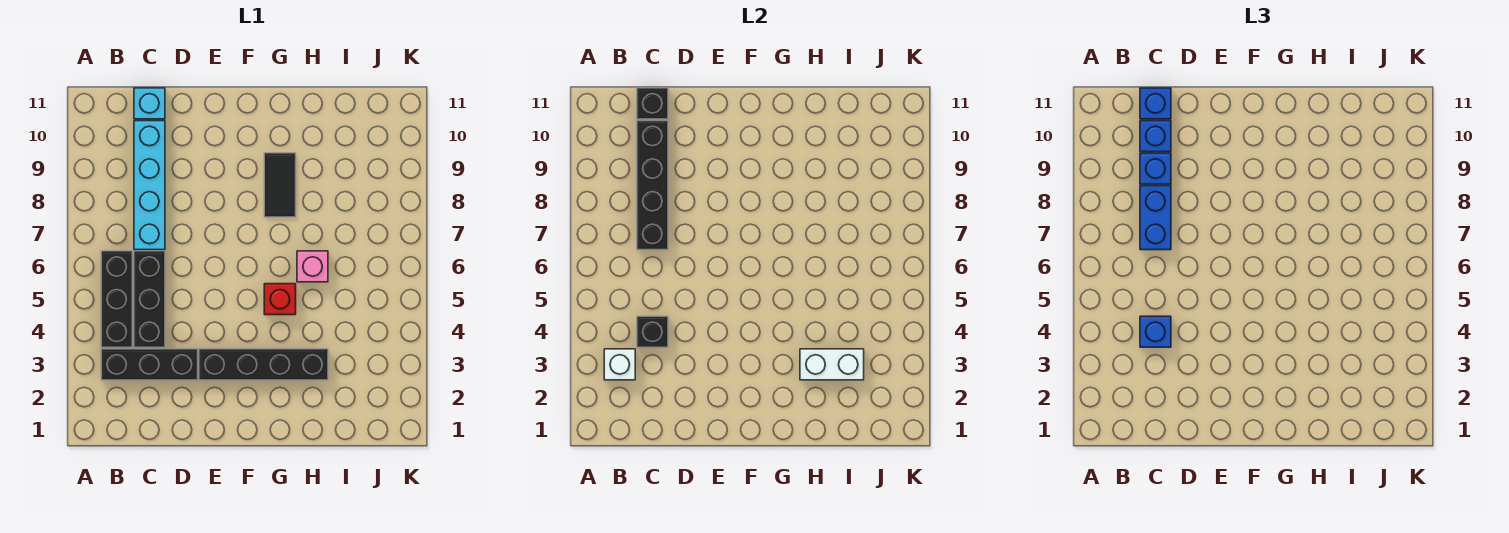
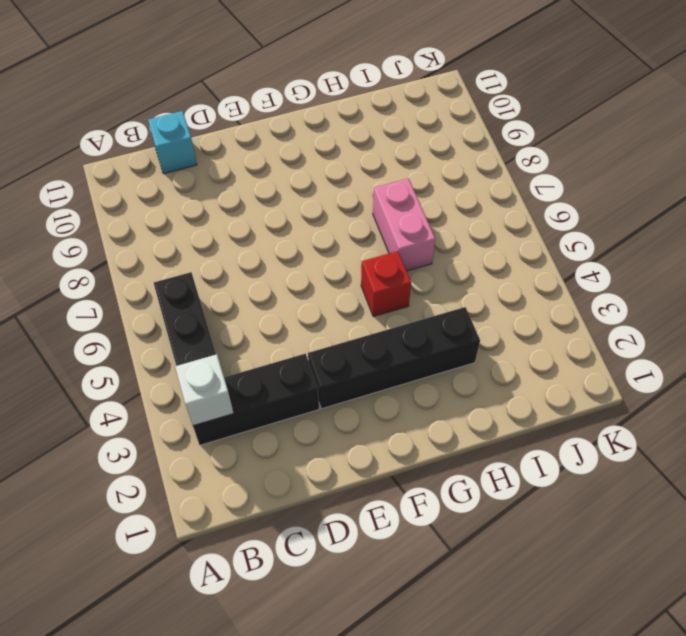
pink 1x2 brick [373,178,435,271] -> pink 1x1 brick [297,251,328,282]
none -> black 1x3 brick [134,251,165,347]
none -> cyan 1x4 brick [134,121,165,250]
none -> black 1x2 tile [264,153,296,217]

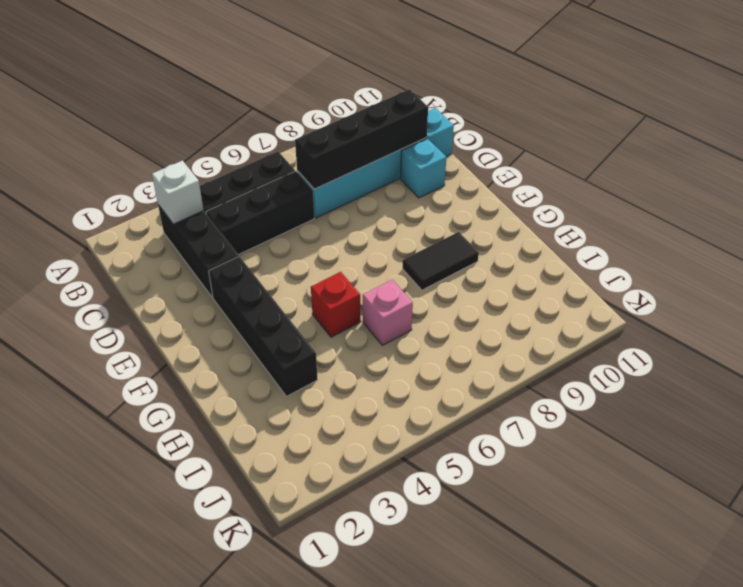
cyan 1x1 brick [401,139,446,198] -> none
none -> black 1x1 brick [637,316,668,347]
none -> black 1x1 brick [637,88,668,119]
none -> white 1x2 brick [800,349,864,380]

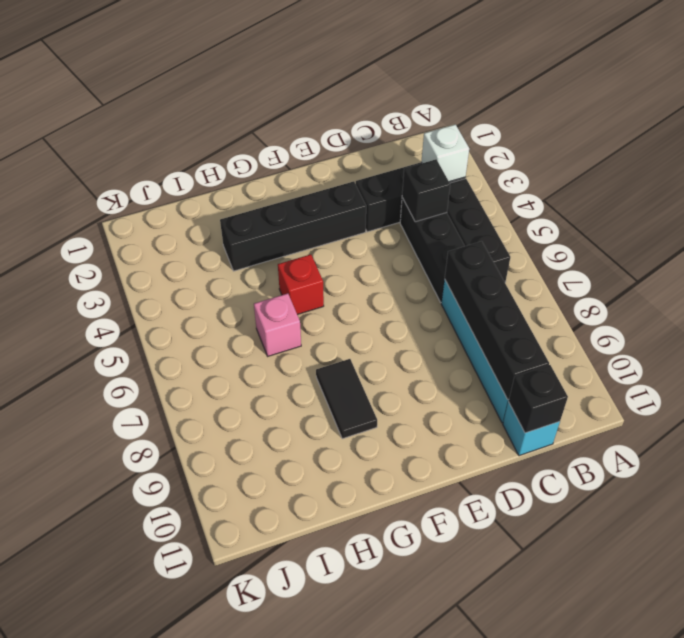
none -> white 1x2 brick [800,349,864,380]
none -> blue 1x1 brick [1140,316,1171,347]
none -> blue 1x2 brick [1140,186,1171,250]

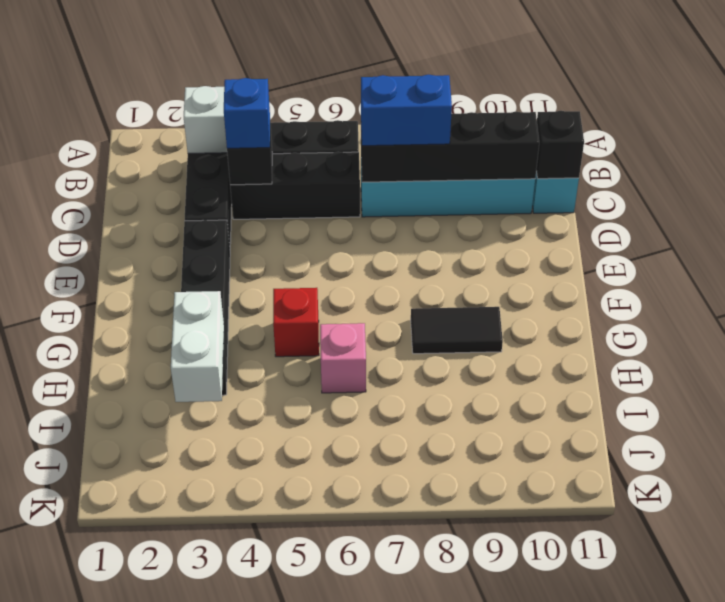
none -> blue 1x1 brick [1140,153,1171,184]
none -> blue 1x1 brick [1140,121,1171,152]
none -> blue 1x1 brick [1140,88,1171,119]

